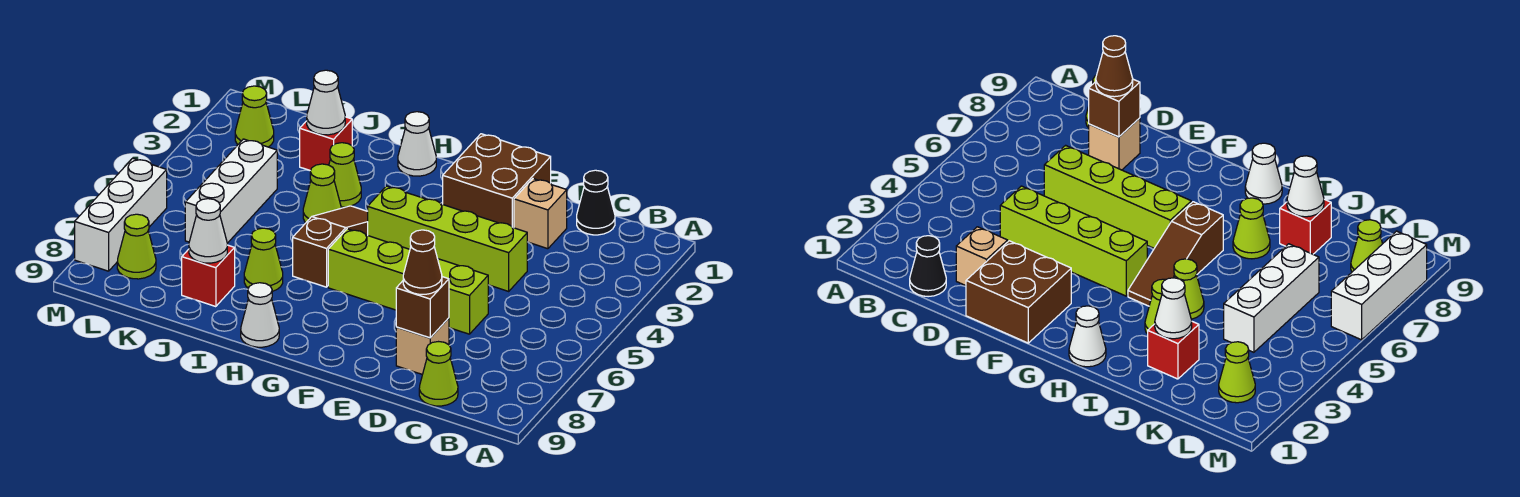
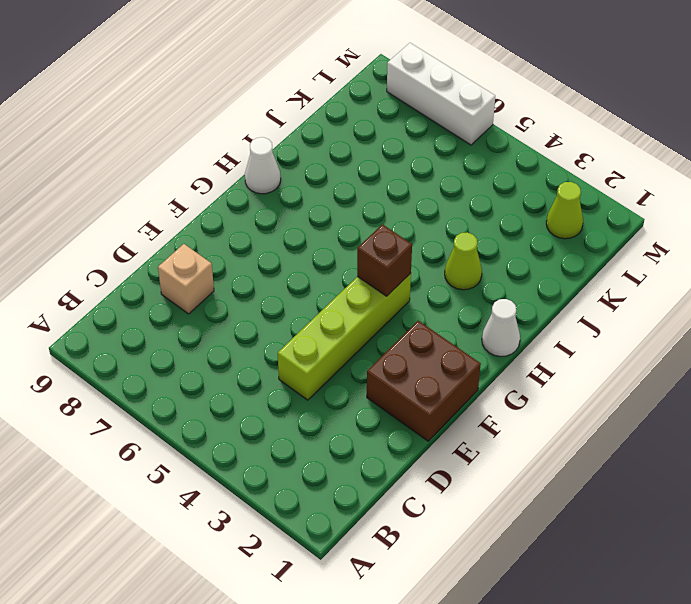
brown 1x1 brick [357,224,412,296] -> brown 1x1 brick moved to [396,277,449,338]
none -> black 1x1 cone [577,170,615,235]
none -> lime 1x1 cone [419,342,458,406]
none -> tan 1x1 brick [514,179,567,249]

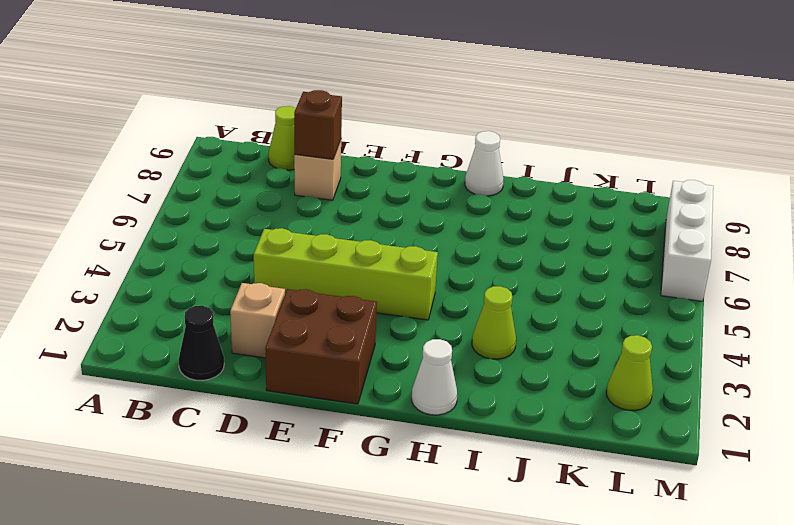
none -> lime 1x4 brick [328,229,488,334]
none -> brown 1x3 slope [293,206,368,287]
none -> lime 1x1 cone [303,164,341,223]

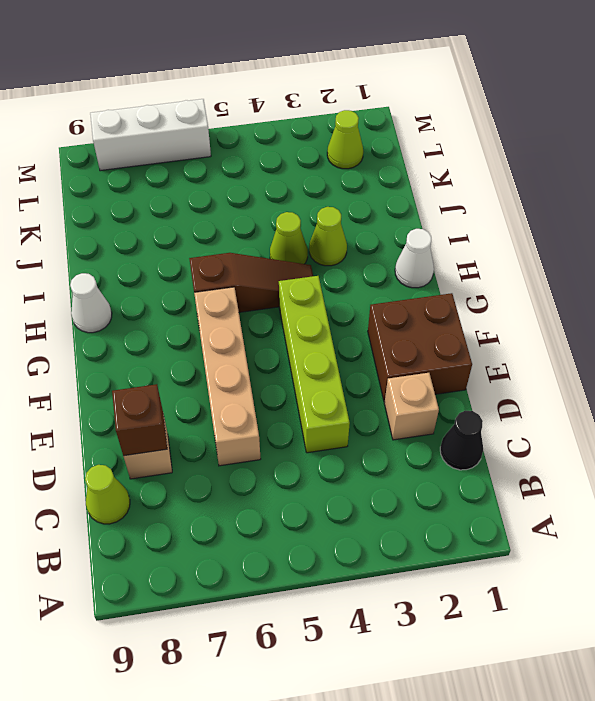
tan 1x4 brick [194,287,261,466] -> lime 1x4 brick [328,229,488,334]
none -> lime 1x1 cone [244,228,283,291]
none -> red 1x1 brick [300,117,352,171]
none -> red 1x1 brick [182,245,235,307]

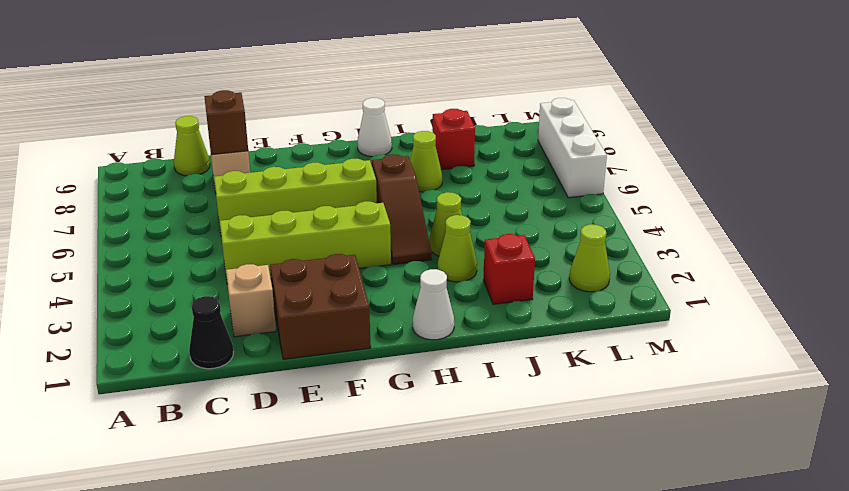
none -> white 1x3 brick [185,139,277,243]
none -> lime 1x1 cone [117,214,156,279]
none -> white 1x1 cone [307,70,345,135]

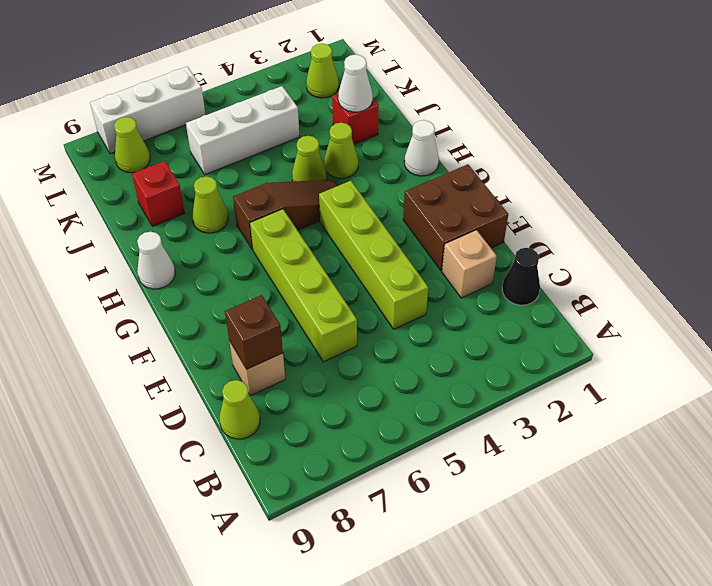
none -> white 1x1 cone [189,199,227,263]
none -> brown 1x1 cone [403,230,442,294]

